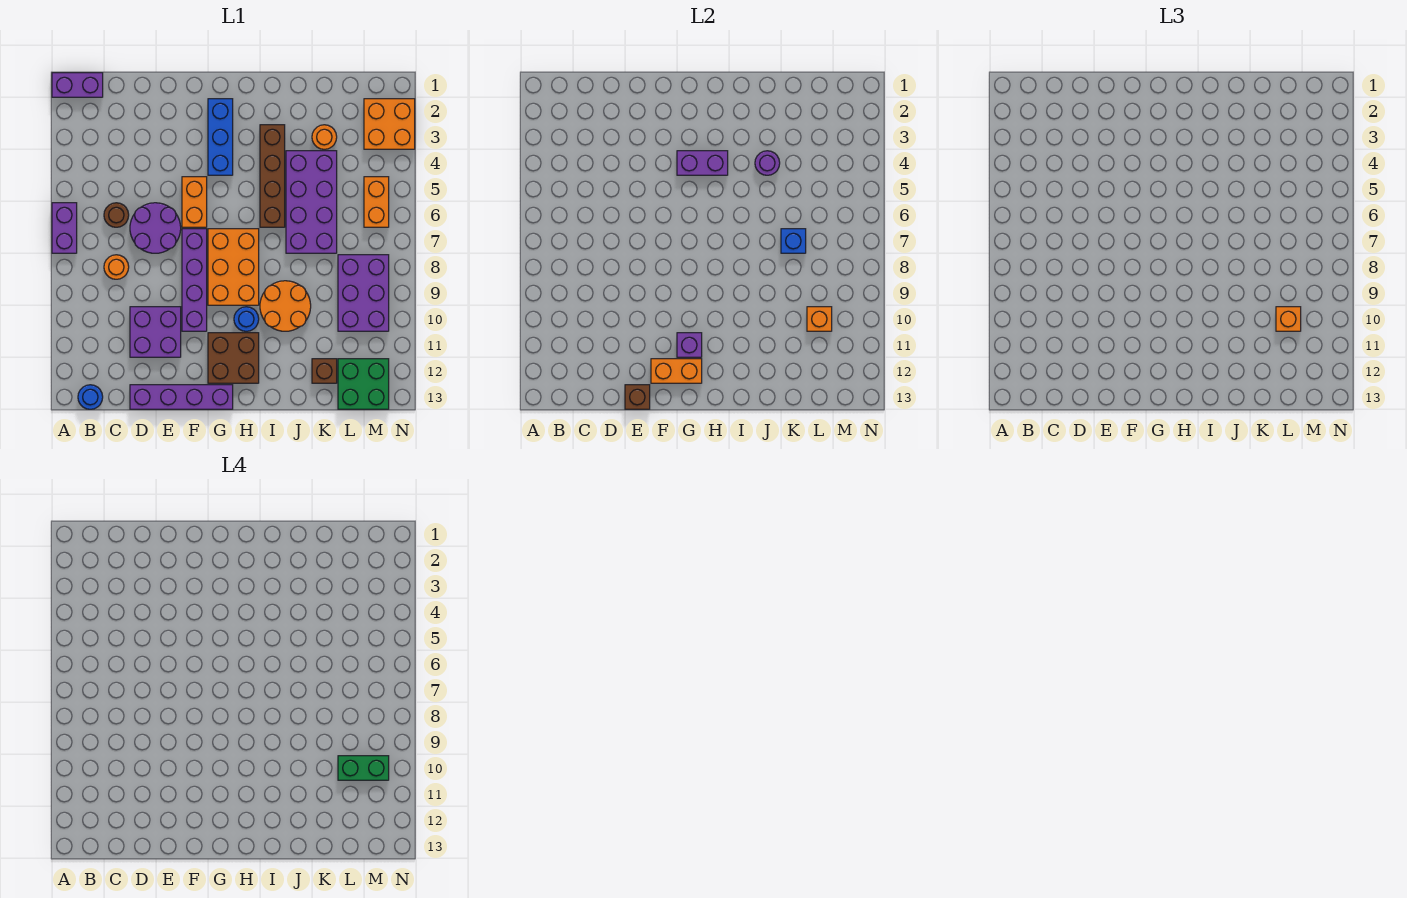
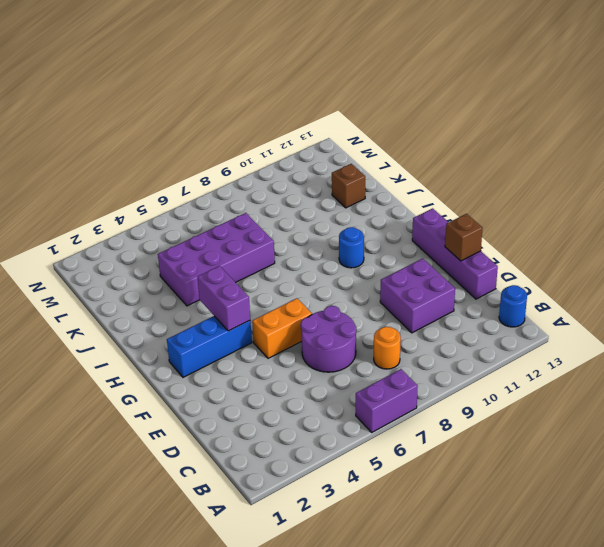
none -> purple 1x2 brick [52,73,103,97]
none -> brown 1x1 round brick [104,203,129,227]
none -> purple 1x4 brick [182,229,207,331]
none -> orange 2x3 brick [208,229,259,305]

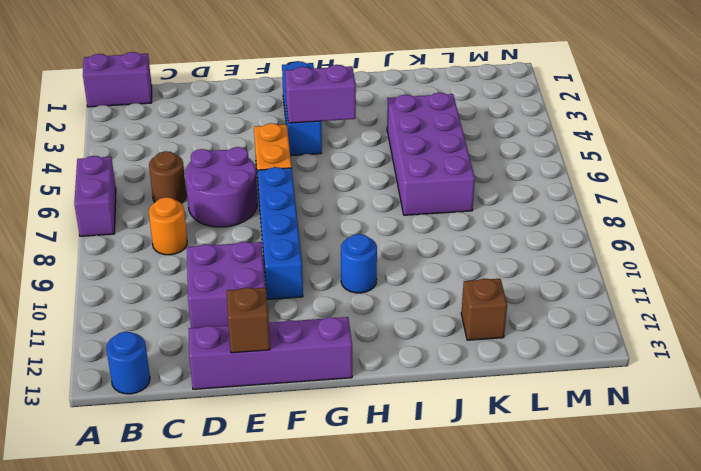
blue 1x4 brick [257,167,303,299] -> purple 1x4 brick [182,229,207,331]
none -> orange 2x3 brick [208,229,259,305]
none -> brown 2x2 brick [208,333,259,383]
none -> brown 1x4 brick [260,125,285,227]
none -> orange 2x2 round brick [260,281,311,331]

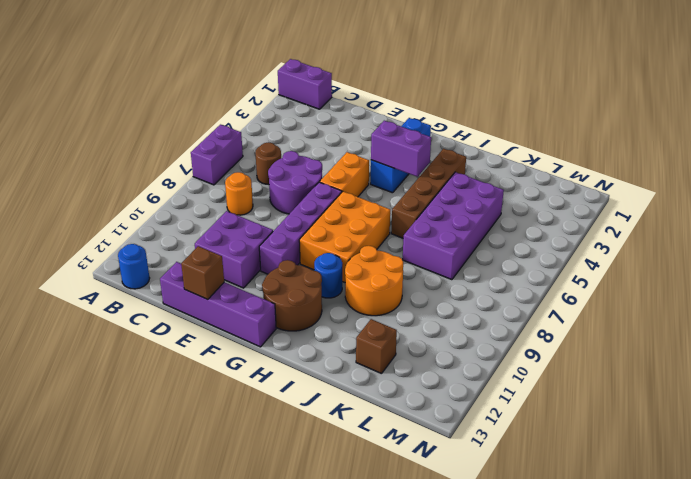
brown 2x2 round brick [262,260,322,331] -> brown 2x2 brick [208,333,259,383]
none -> orange 1x1 round brick [312,125,337,149]
none -> purple 2x3 brick [338,255,389,331]
none -> green 2x2 brick [338,359,389,409]
none -> orange 2x2 brick [364,99,415,149]

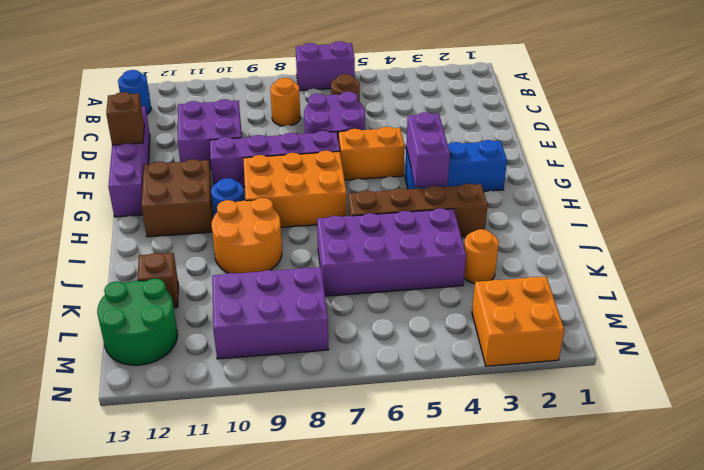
green 2x2 round brick [97,278,178,365] -> green 2x2 brick [338,359,389,409]
none -> purple 1x2 brick [52,73,103,97]
none -> orange 1x2 brick [364,177,389,227]
none -> orange 1x2 brick [651,359,702,383]
none -> purple 1x1 brick [677,333,702,357]

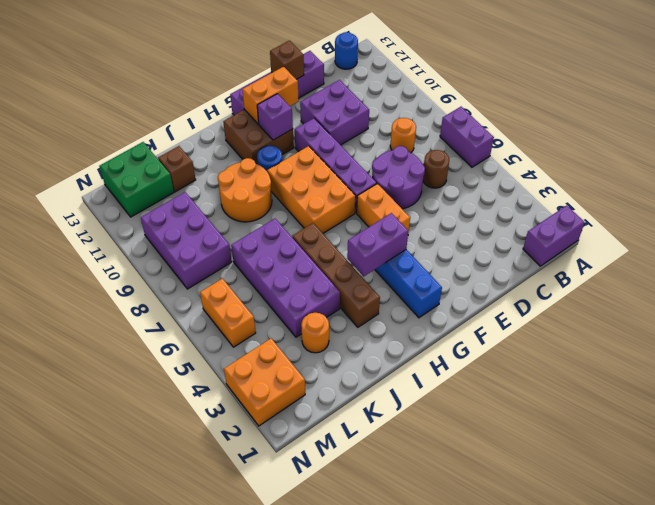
none -> purple 1x1 round brick [755,151,780,175]
none -> blue 1x1 brick [781,229,806,253]
none -> orange 1x1 brick [807,307,832,331]
none -> orange 1x1 brick [1276,307,1301,331]

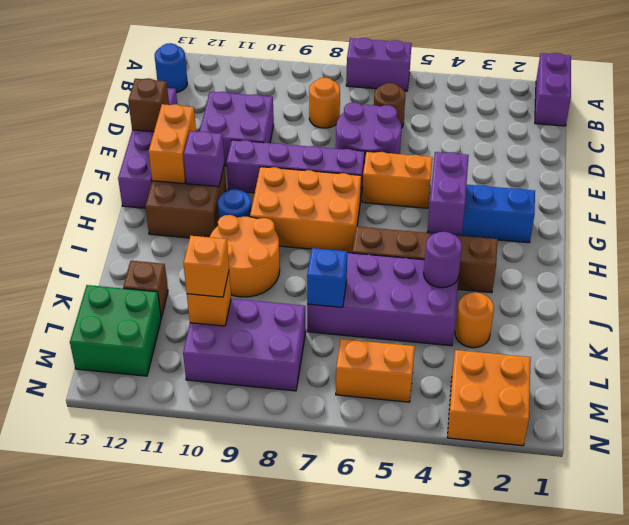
none -> green 1x2 brick [338,756,389,780]

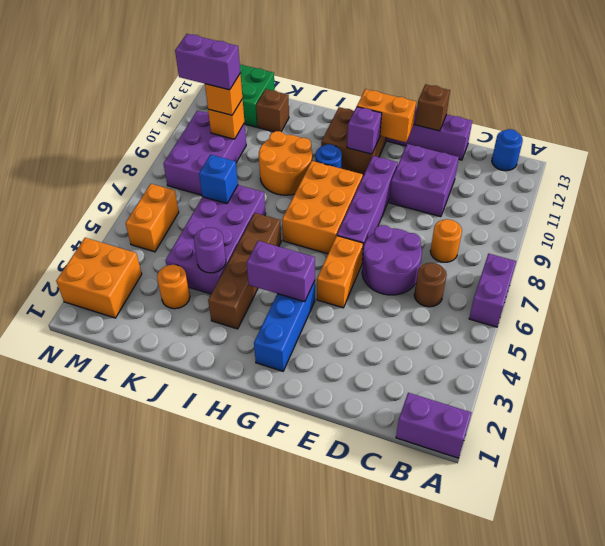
purple 1x2 brick [175,34,240,90] -> green 1x2 brick [338,756,389,780]

